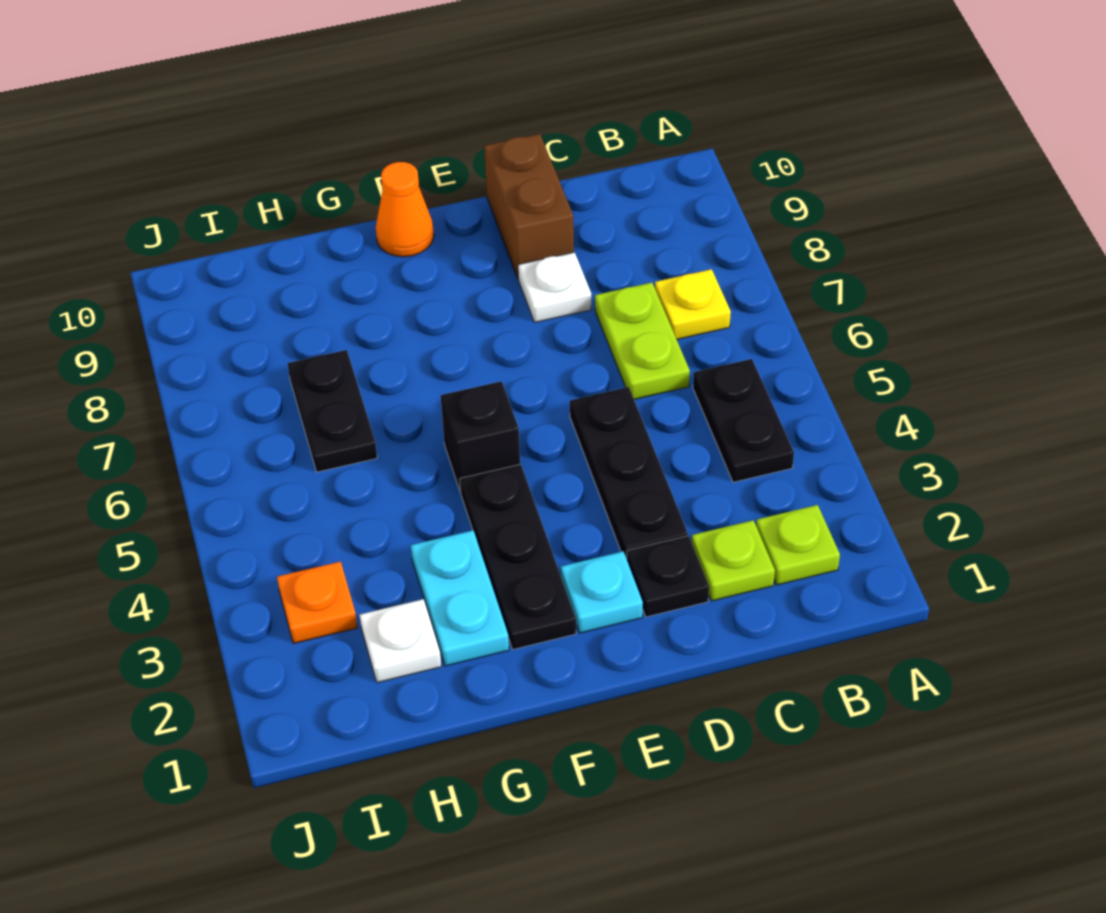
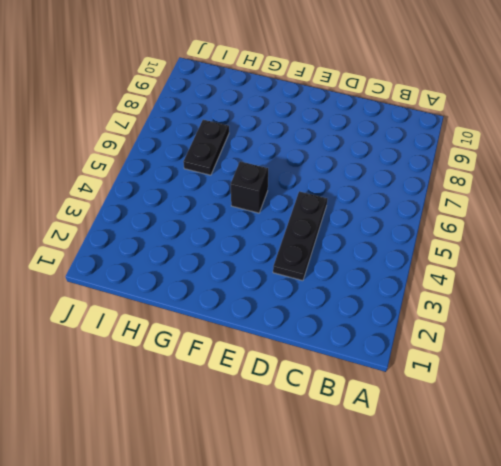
none -> lime 1x1 plate [756,505,840,585]
none -> black 1x2 plate [693,359,794,482]
none -> yellow 1x1 plate [655,269,731,339]

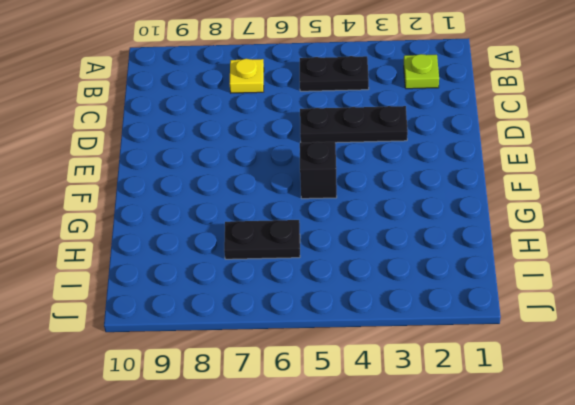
none -> lime 1x1 plate [692,520,775,601]
none -> lime 1x2 plate [595,283,690,399]
none -> black 1x1 plate [627,536,709,617]

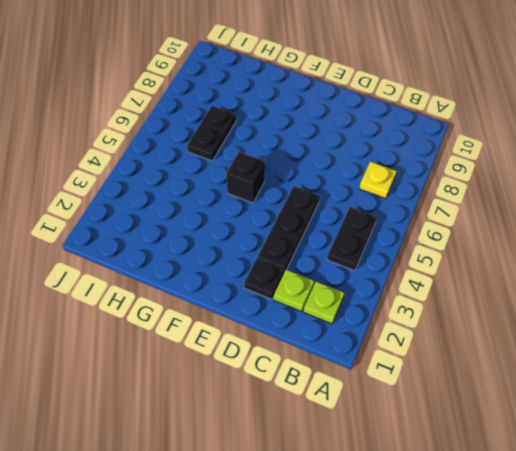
none -> lime 1x2 plate [595,283,690,399]
none -> white 1x1 plate [518,252,591,323]
none -> brown 1x2 brick [484,134,574,278]

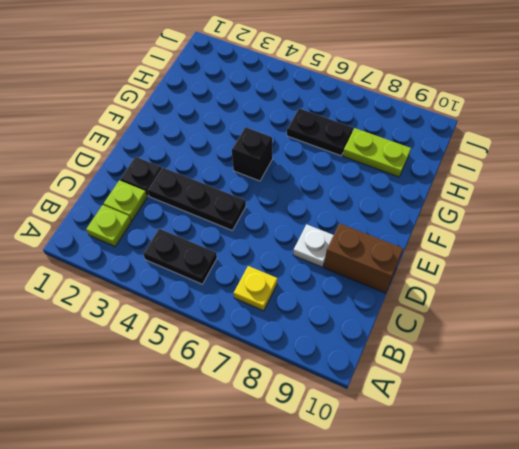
lime 1x2 plate [343,128,411,177] -> lime 1x2 plate moved to [595,283,690,399]
none -> cyan 1x1 plate [561,552,643,633]
none -> black 1x3 plate [460,464,576,649]
none -> orange 1x1 cone [376,162,434,257]

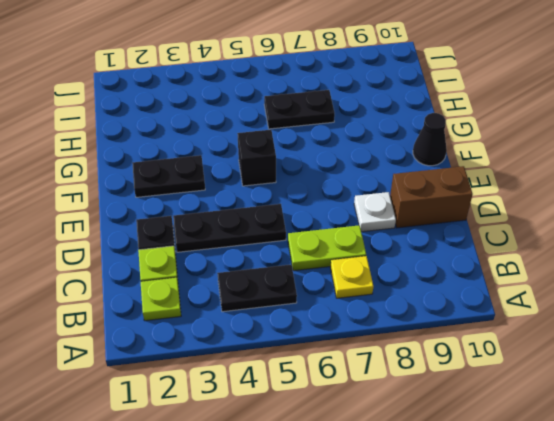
black 1x2 plate [132,155,205,197] -> black 1x3 plate [460,464,576,649]
black 1x1 cone [413,113,447,166] -> orange 1x1 cone [376,162,434,257]
none -> cyan 1x1 plate [561,552,643,633]
none -> cyan 1x2 plate [411,530,509,666]
none -> white 1x1 plate [360,599,442,683]

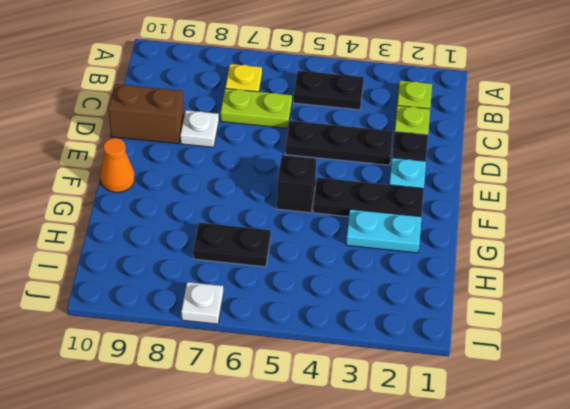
white 1x1 plate [181,282,223,324] -> white 1x1 plate moved to [360,599,442,683]
none -> orange 1x1 plate [277,562,357,644]

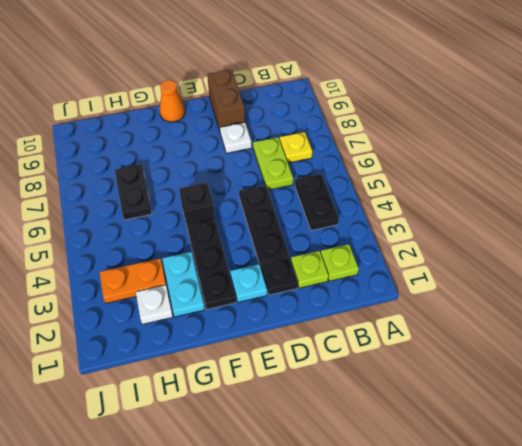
orange 1x2 plate [100,258,166,303] -> orange 1x1 plate [277,562,357,644]

